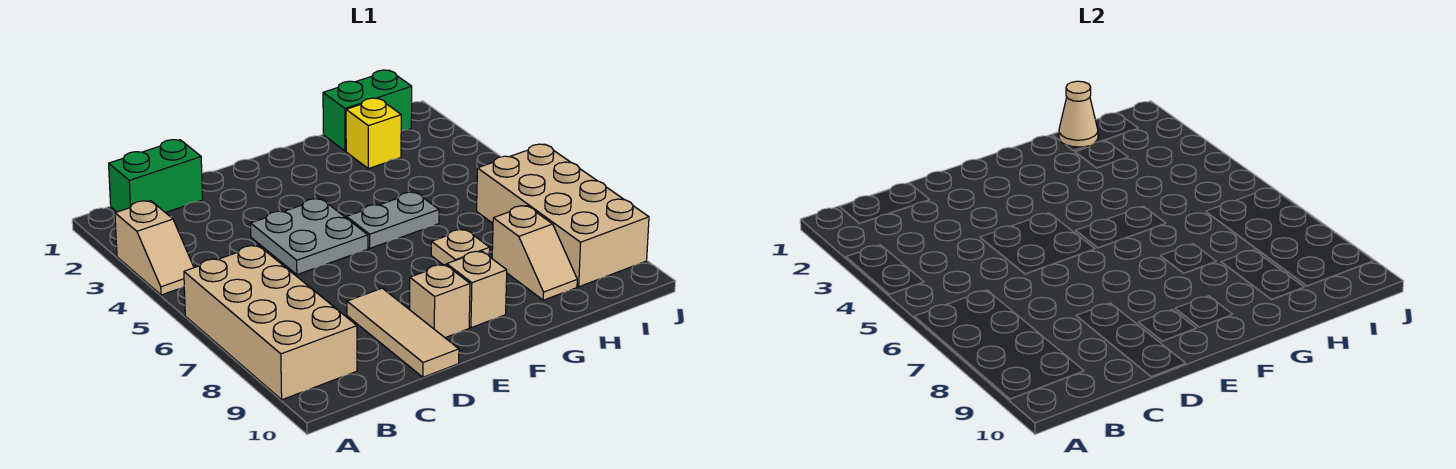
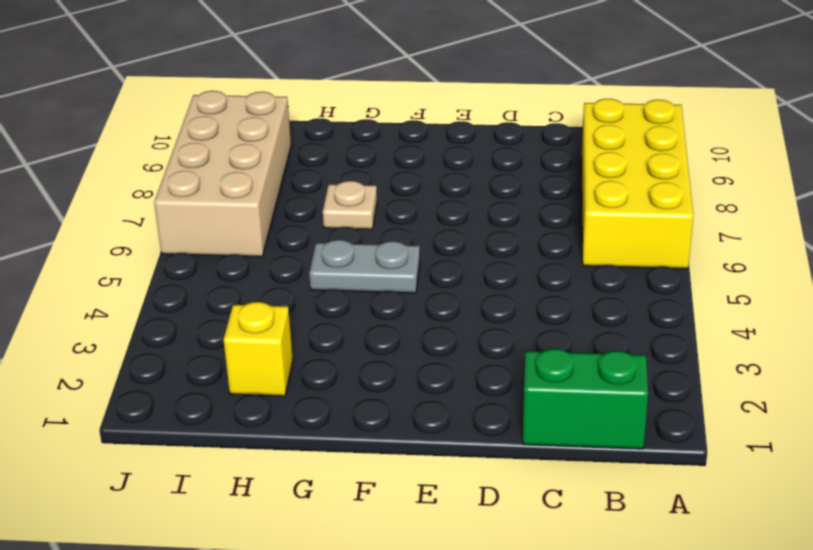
yellow 2x4 brick [582,99,693,269] -> tan 2x4 brick [184,245,357,400]
none -> tan 1x2 slope [115,201,194,295]
none -> grey 2x2 plate [251,199,368,275]
none -> tan 1x3 tile [347,288,459,377]

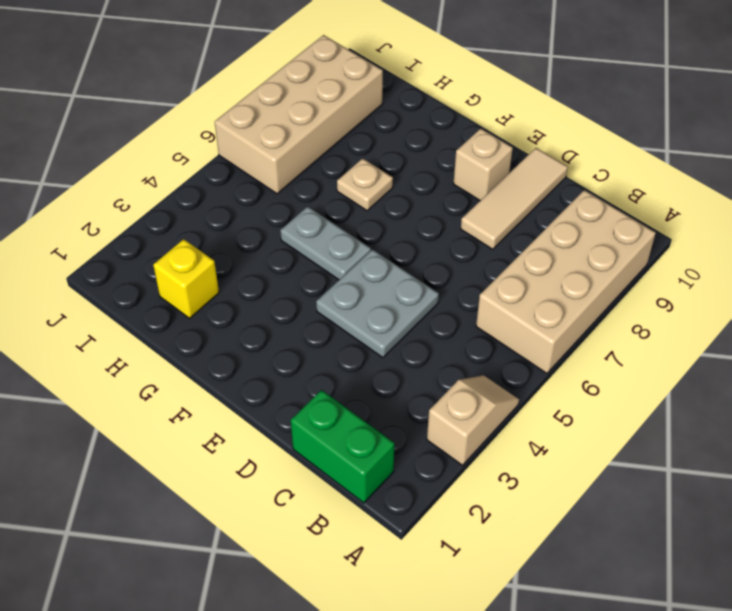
none -> tan 1x1 brick [447,251,507,328]
none -> green 1x2 brick [323,70,412,151]
none -> tan 1x2 slope [492,206,577,300]

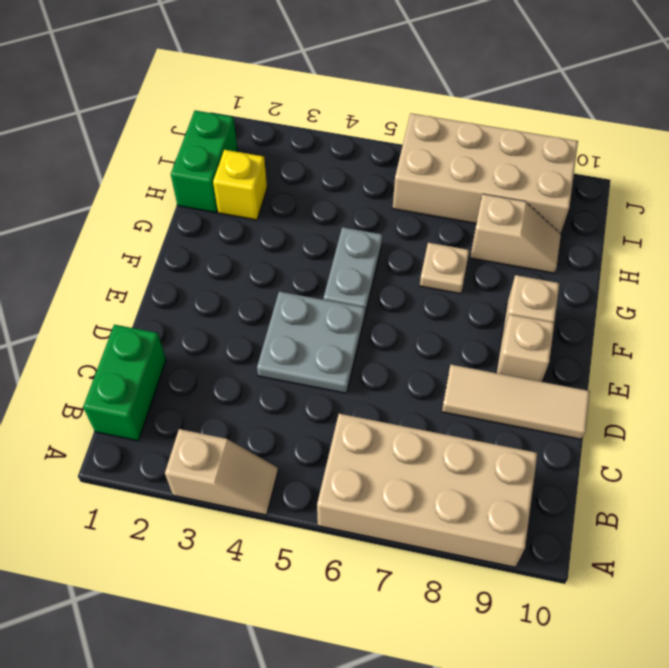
none -> tan 1x1 cone [1059,81,1098,147]

